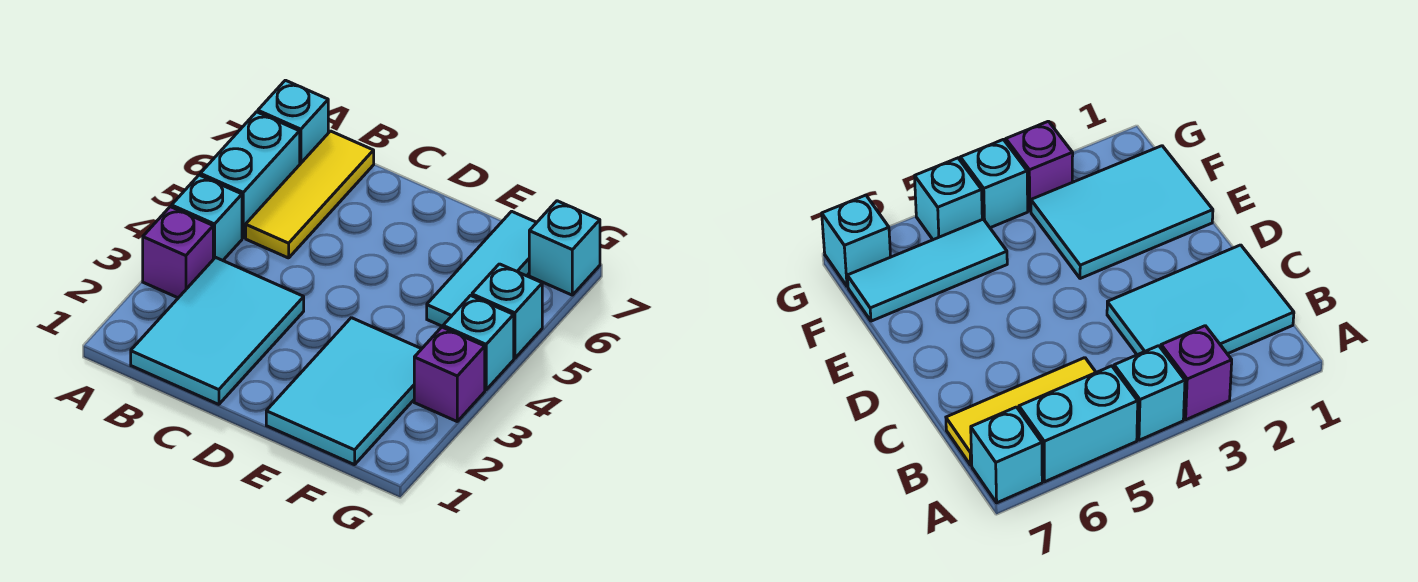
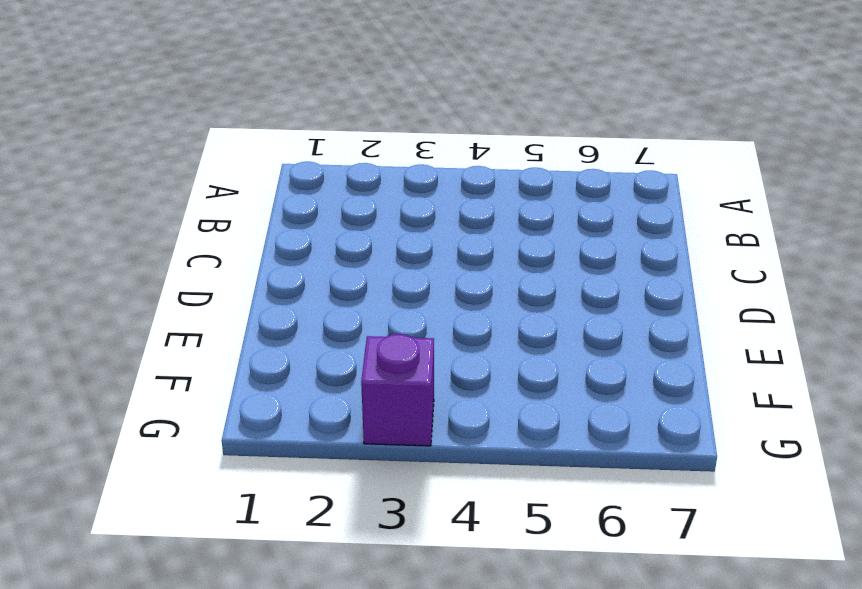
none -> purple 1x1 brick [143,207,213,298]
none -> cyan 1x1 brick [172,175,242,260]
none -> cyan 1x2 brick [200,112,300,238]

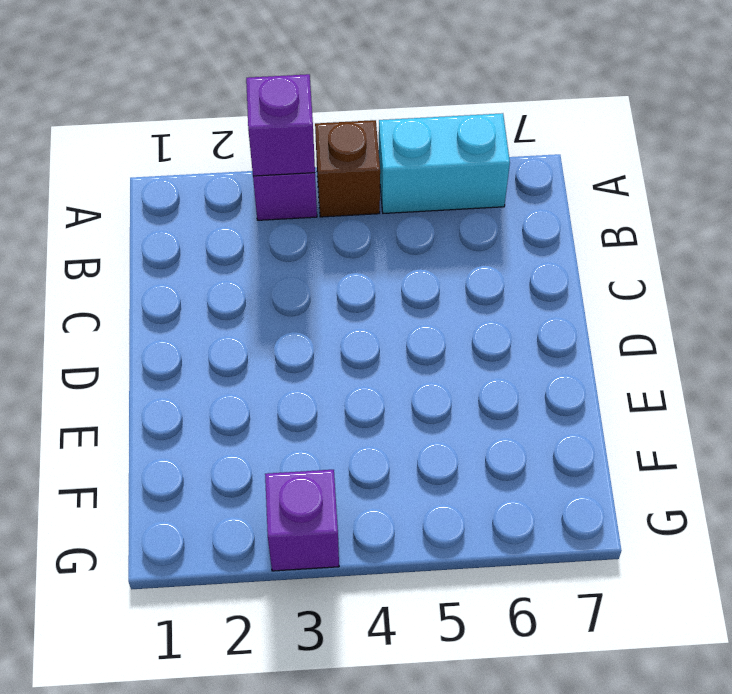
purple 1x1 brick [246,74,315,176] -> none
brown 1x1 brick [315,120,380,217] -> cyan 1x1 brick [172,175,242,260]
none -> cyan 1x1 brick [258,80,328,164]
none -> cyan 2x3 tile [131,257,304,404]
none -> yellow 1x3 tile [246,131,374,258]

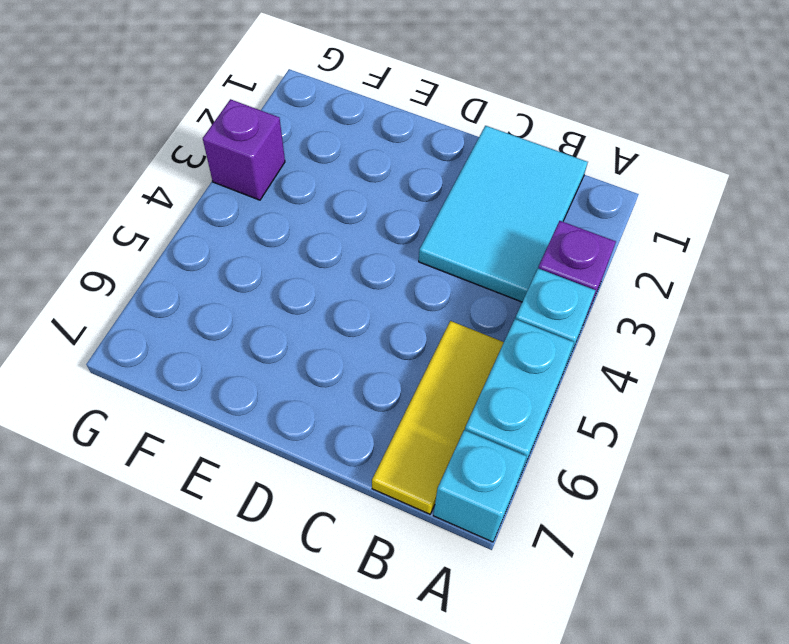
none -> cyan 2x3 tile [266,318,421,465]
none -> cyan 1x3 tile [427,211,537,326]
none -> cyan 1x1 brick [443,296,514,390]

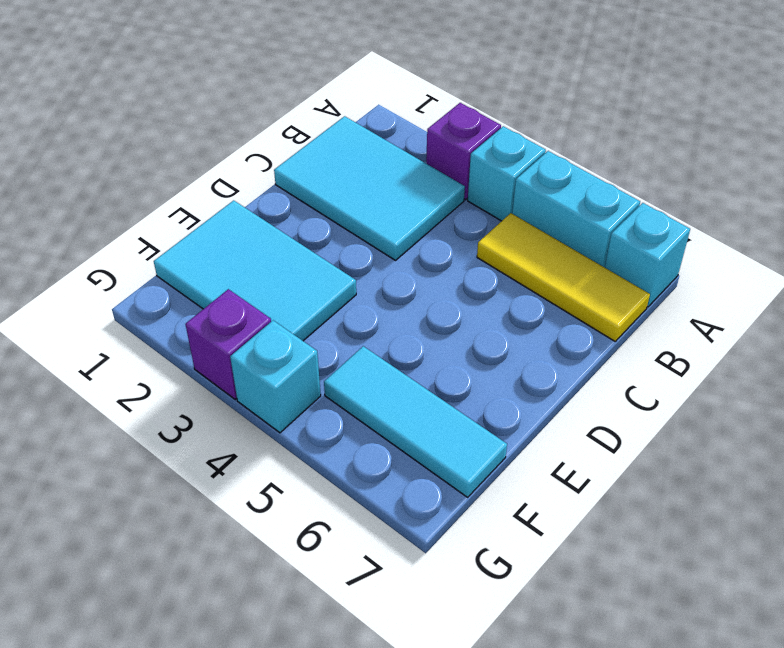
none -> cyan 1x1 brick [472,264,542,358]
none -> cyan 1x1 brick [529,201,600,295]

